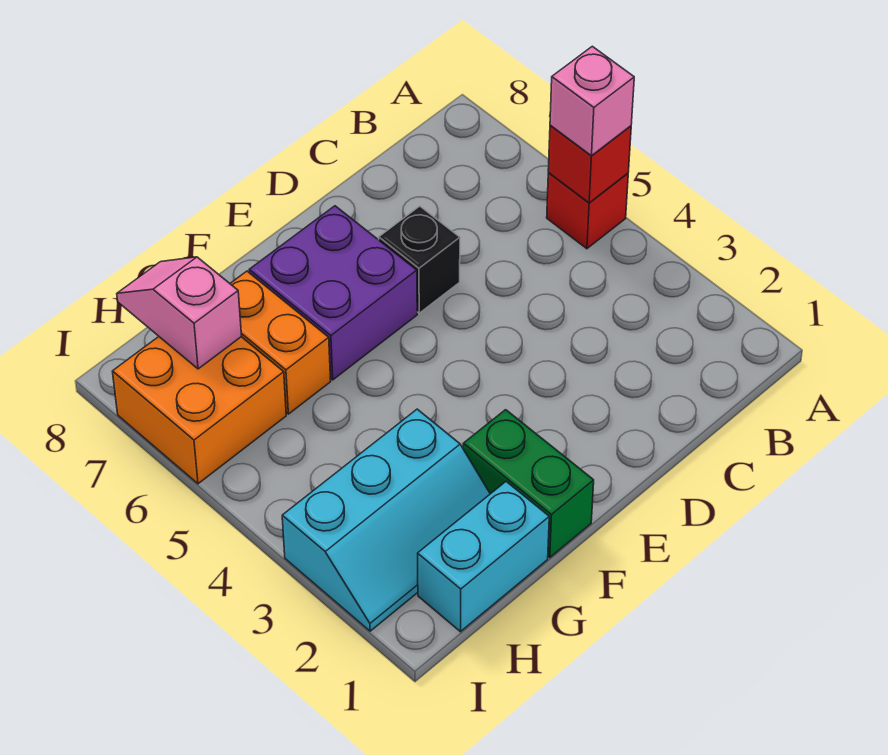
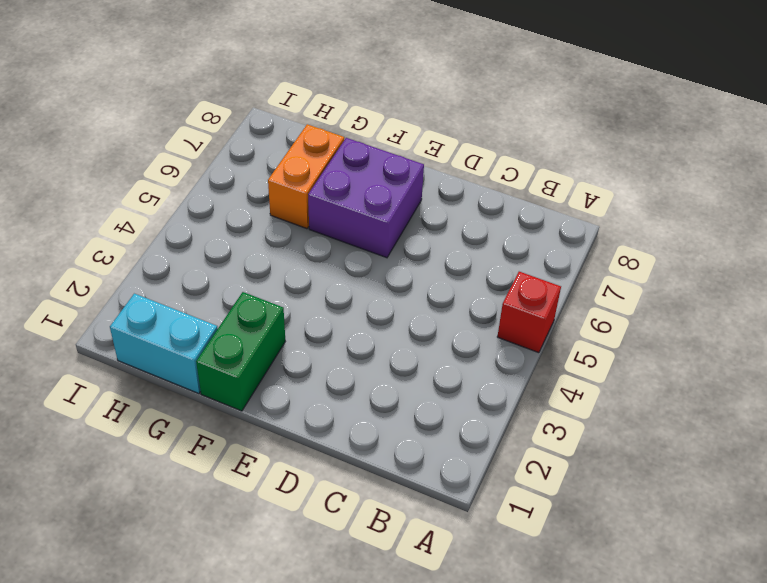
none -> black 1x1 brick [379,206,460,313]
none -> cyan 2x3 slope [282,409,490,631]

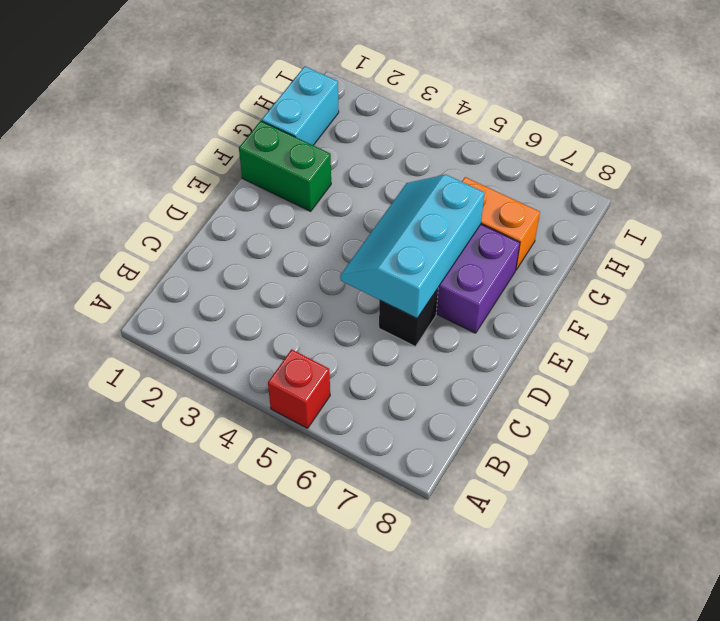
cyan 2x3 slope [340,175,485,318] -> cyan 2x3 slope moved to [282,409,490,631]
none -> orange 2x2 brick [112,337,286,484]
none -> red 1x1 brick [548,125,631,203]

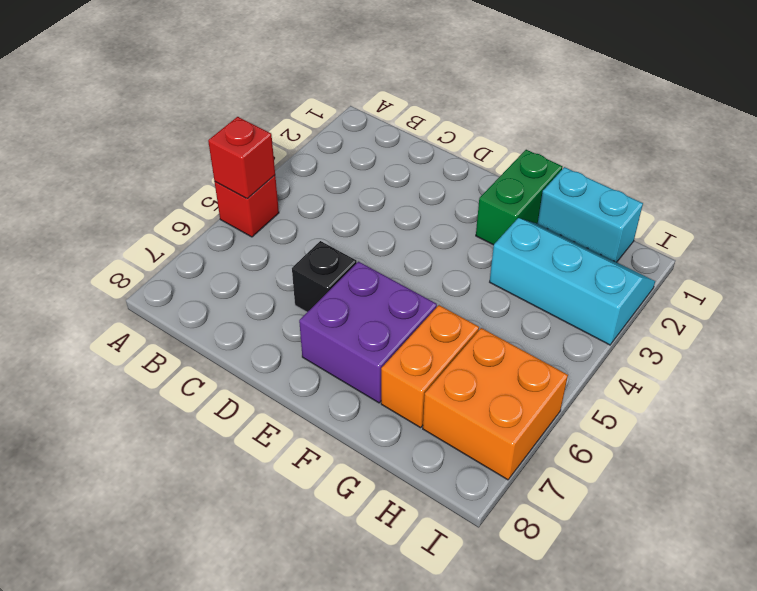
none -> pink 1x2 slope [117,257,242,369]
none -> pink 1x1 brick [550,46,634,156]

